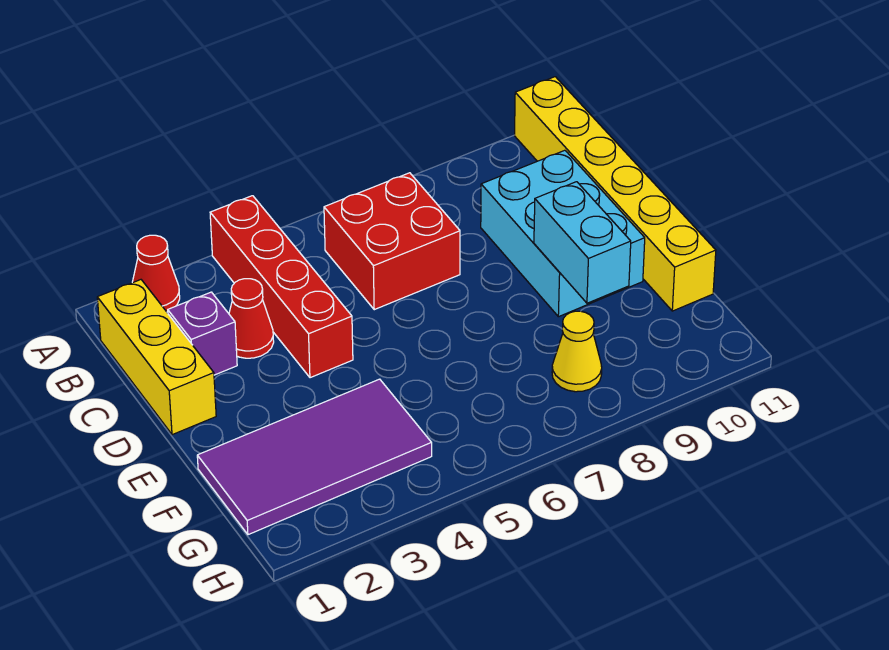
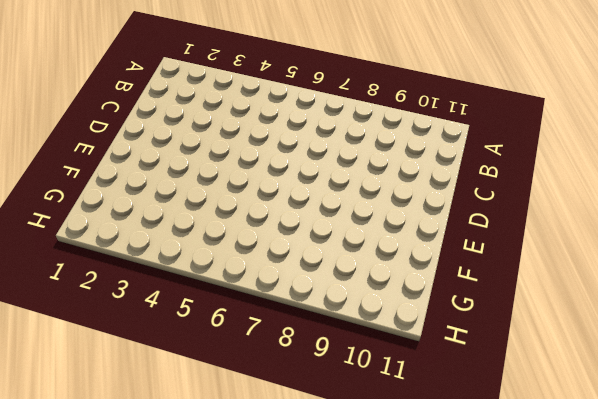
none -> red 1x1 cone [132,235,180,312]
none -> red 1x4 brick [210,196,353,378]

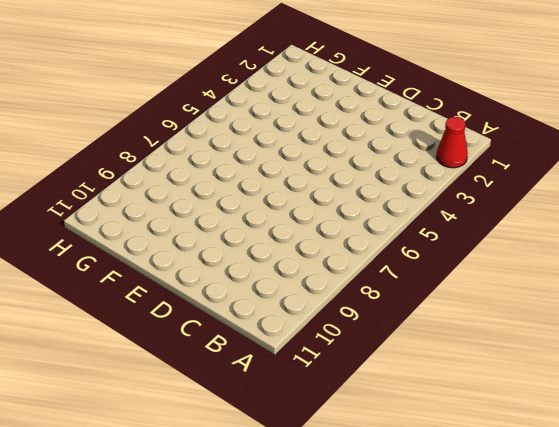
none -> red 1x4 brick [210,196,353,378]
none -> yellow 1x6 brick [515,77,716,311]

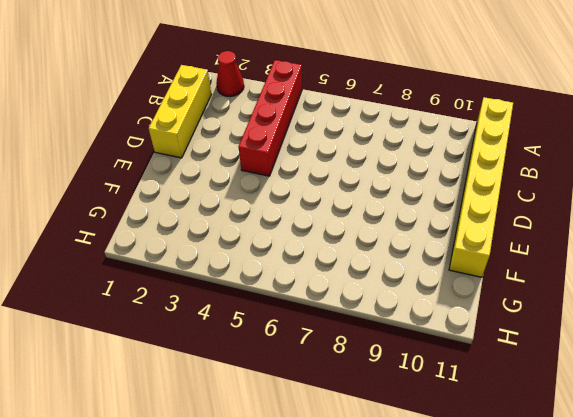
none -> red 2x2 brick [324,173,460,310]
none -> purple 1x1 brick [168,292,237,375]

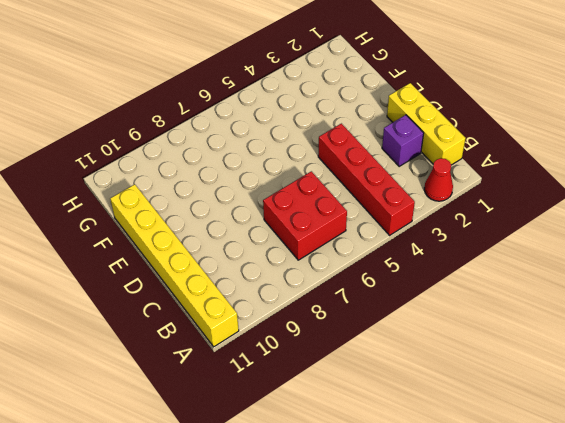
none -> red 1x1 cone [229,279,274,358]
none -> cyan 2x3 brick [481,150,645,317]

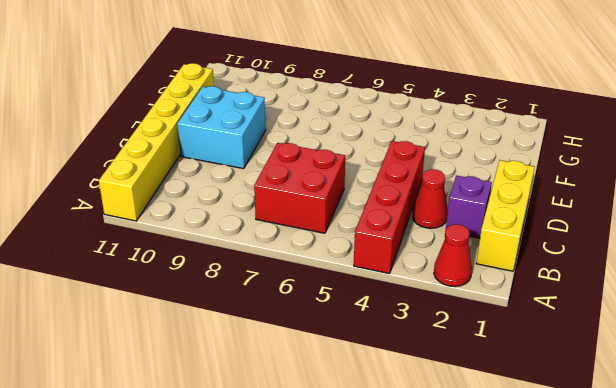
cyan 2x2 brick [177,86,266,169] -> cyan 2x3 brick [481,150,645,317]
none -> purple 2x4 tile [197,379,432,535]
none -> yellow 1x1 cone [552,311,602,392]

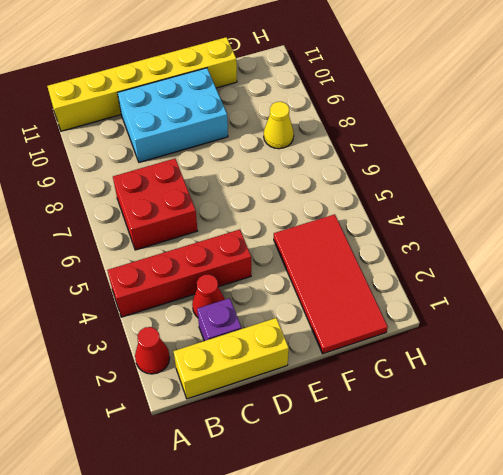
red 2x4 tile [274,214,388,354] -> purple 2x4 tile [197,379,432,535]
none -> cyan 1x2 brick [534,182,631,303]

